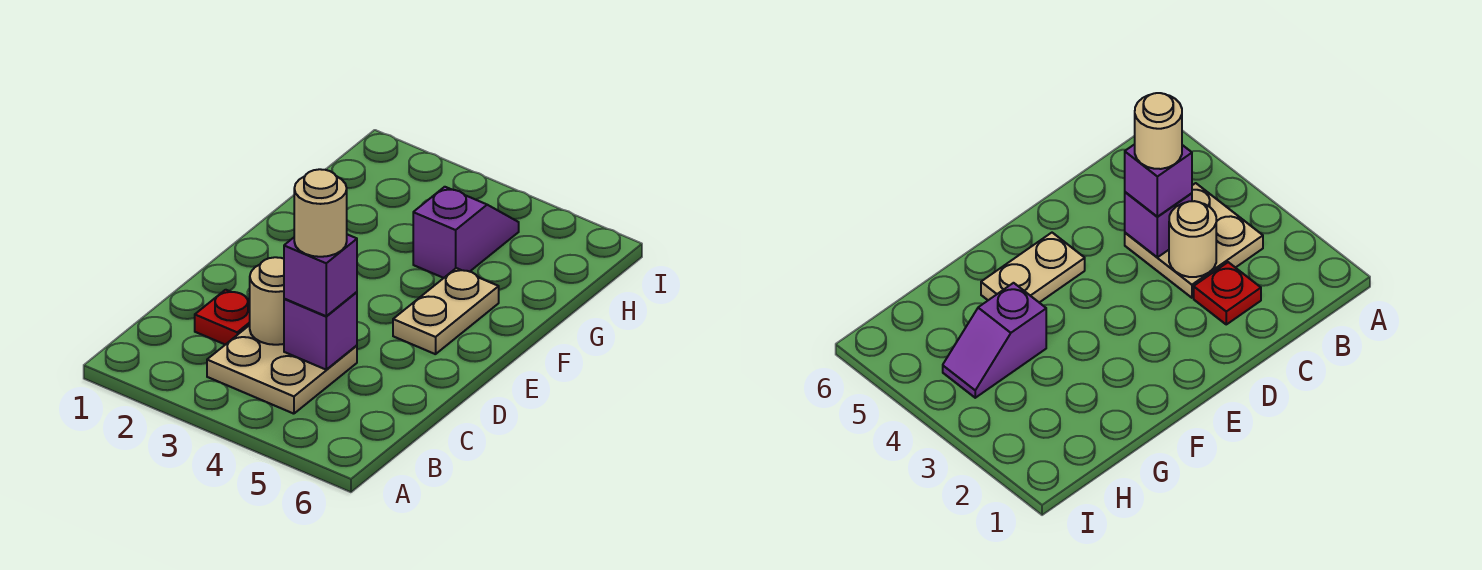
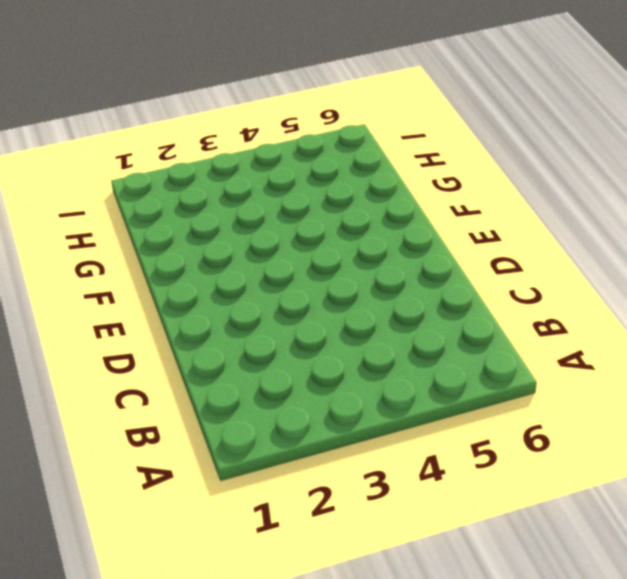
none -> tan 2x2 plate [207,325,357,414]
none -> red 1x1 plate [195,290,250,345]

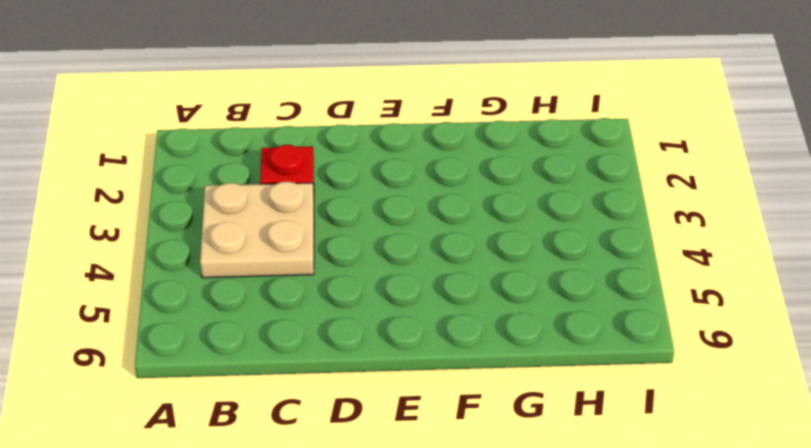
none -> tan 1x2 plate [393,268,499,354]
none -> purple 1x2 slope [413,187,519,278]

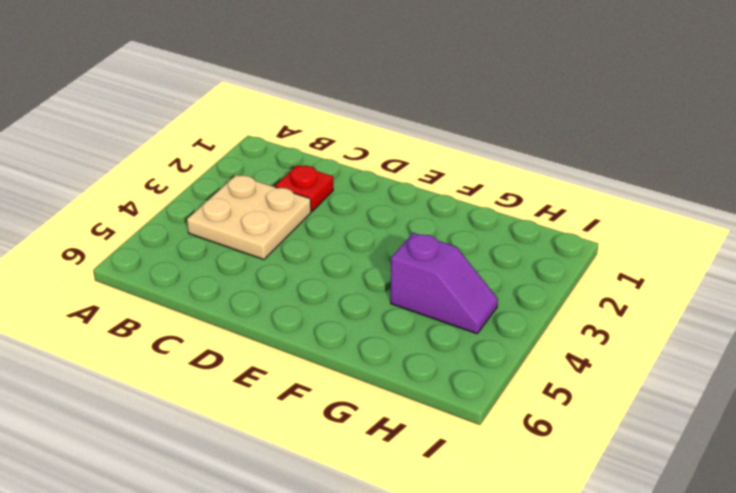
none -> tan 1x2 plate [393,268,499,354]
none -> tan 1x1 round brick [250,257,284,345]

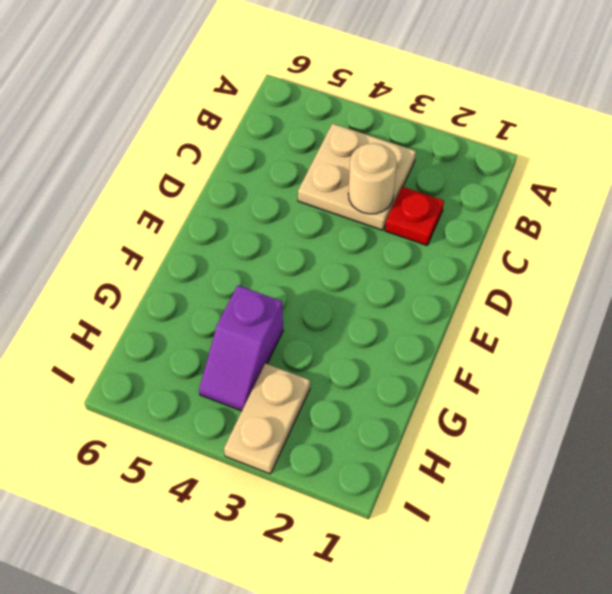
tan 1x2 plate [224,364,310,474] -> tan 1x2 plate moved to [393,268,499,354]
none -> purple 1x1 brick [284,292,357,370]
none -> purple 1x1 brick [284,234,357,316]

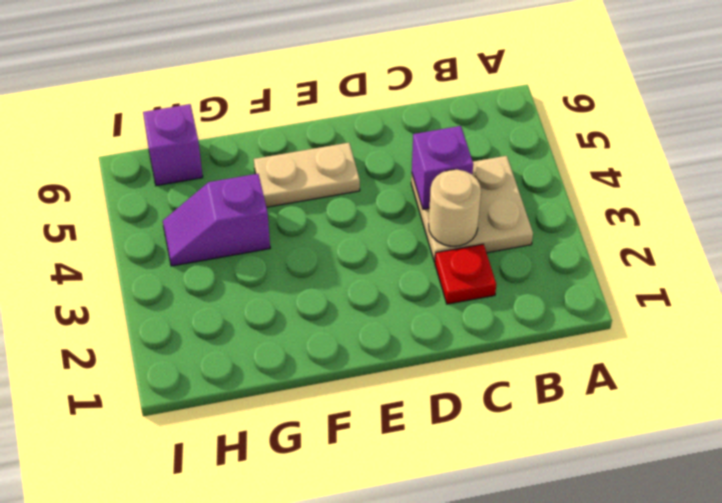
purple 1x1 brick [143,104,203,186] -> purple 1x1 brick moved to [284,234,357,316]
none -> tan 1x1 round brick [294,169,347,257]

